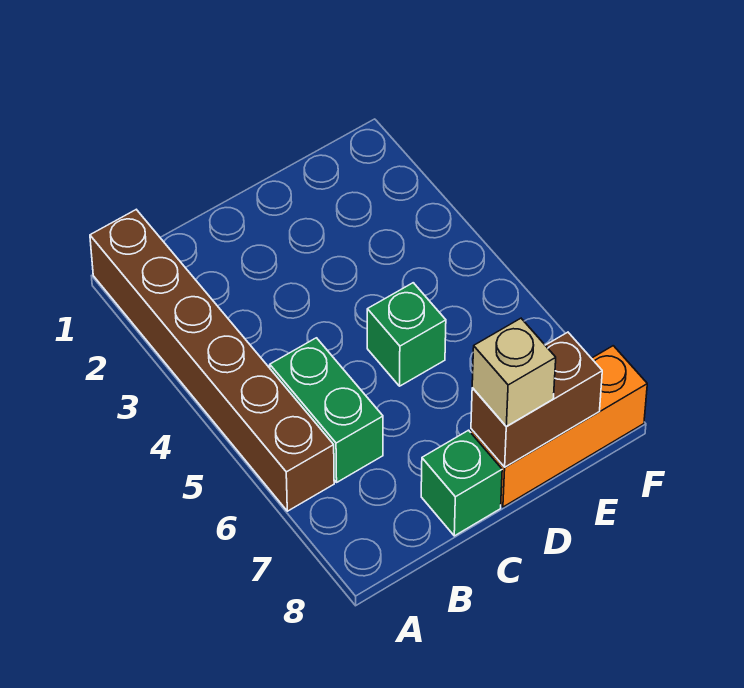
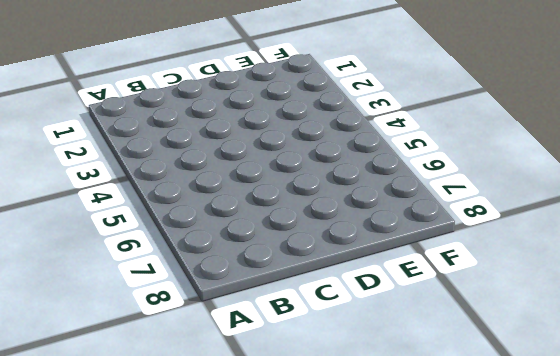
none -> brown 1x6 brick [90,210,334,511]
none -> green 1x2 brick [270,338,383,482]

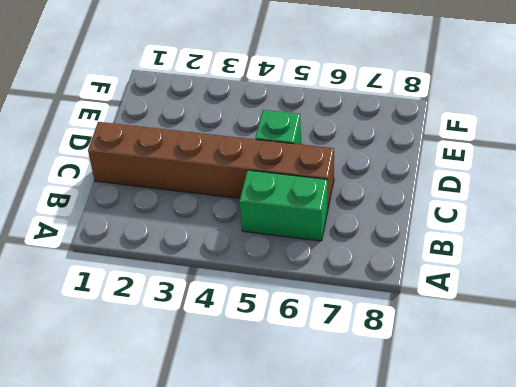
brown 1x6 brick [88,122,334,207] -> brown 1x6 brick moved to [90,210,334,511]
none -> green 1x1 brick [421,430,502,536]
none -> orange 1x3 brick [471,346,647,507]

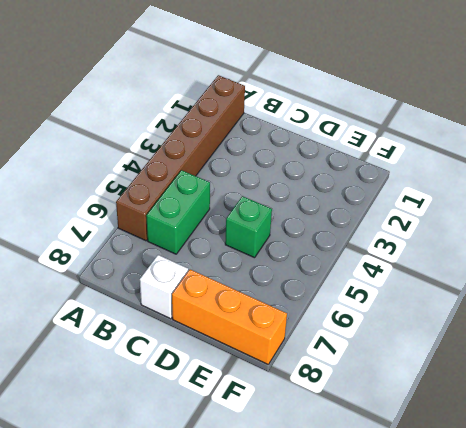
white 1x1 brick [140,255,188,319] -> green 1x1 brick [421,430,502,536]
none -> brown 1x2 brick [471,332,602,467]
none -> tan 1x1 brick [472,318,556,427]

